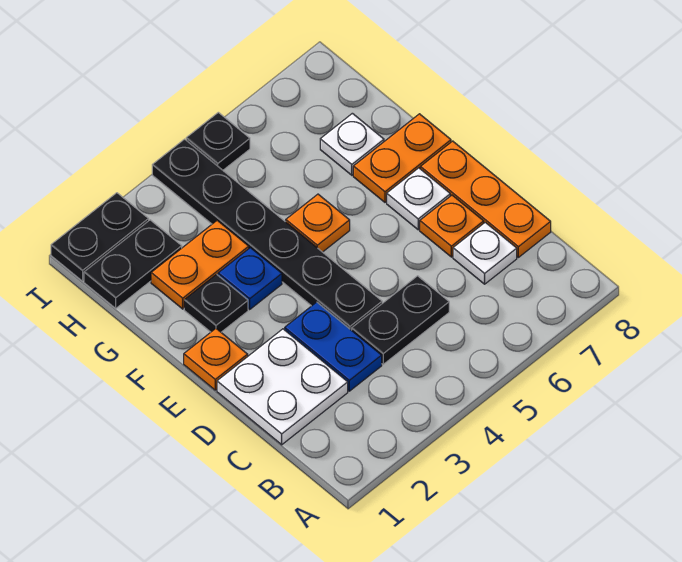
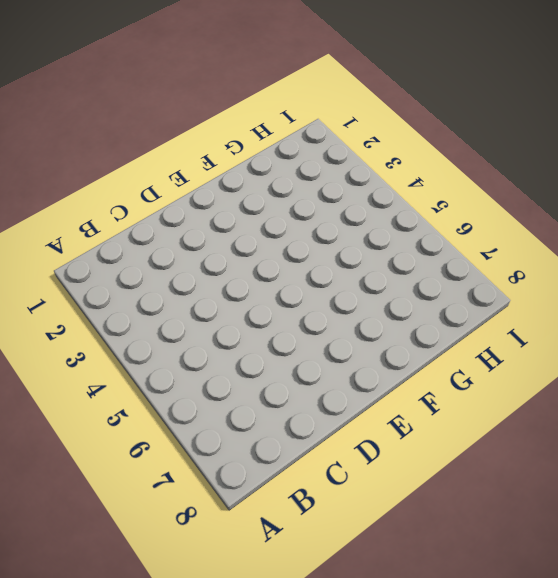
none -> white 2x2 plate [217,329,348,445]
none -> blue 1x2 plate [285,302,382,391]
none -> black 1x2 plate [352,276,449,364]

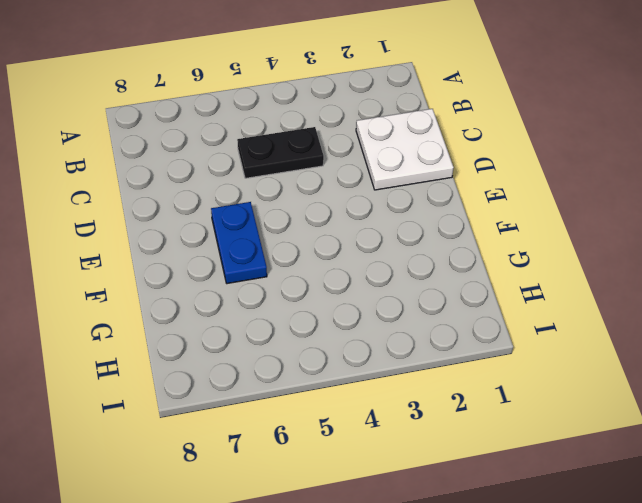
blue 1x2 plate [211,202,267,284] -> blue 1x2 plate moved to [285,302,382,391]
none -> white 1x1 plate [453,222,517,284]
none -> orange 1x3 plate [420,141,551,257]
none -> black 1x6 plate [152,139,382,330]

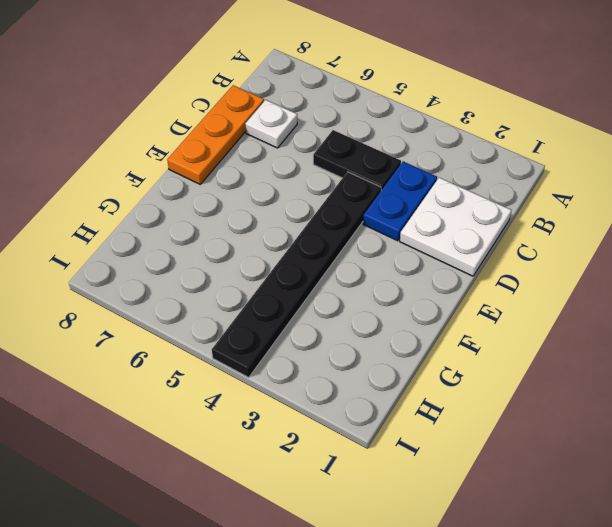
none -> orange 1x1 plate [420,195,484,257]
none -> orange 1x1 plate [184,329,248,390]
none -> white 1x1 plate [387,168,450,230]

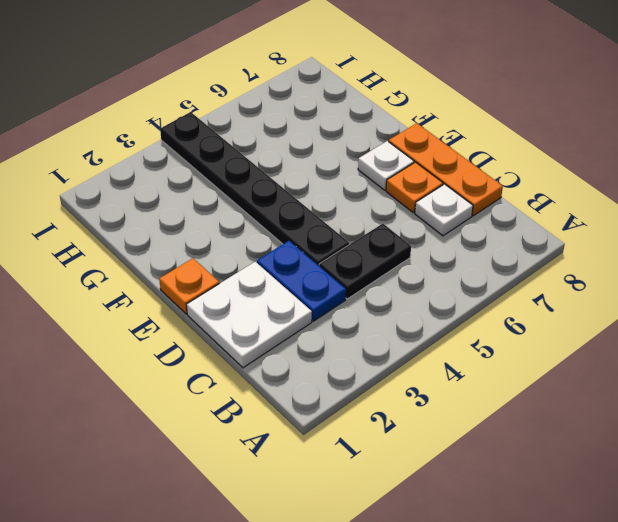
none -> black 1x1 plate [184,274,248,332]
none -> blue 1x1 plate [218,248,282,309]
none -> orange 1x1 plate [286,194,350,252]

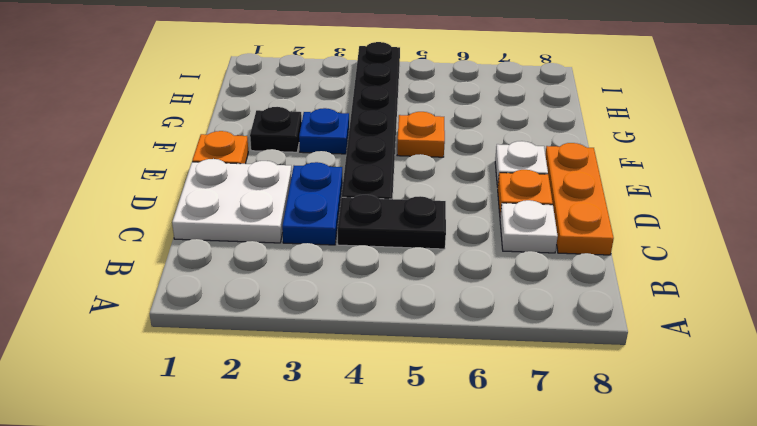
none -> orange 1x2 plate [353,114,451,202]
none -> orange 1x2 plate [151,221,249,309]
none -> white 1x1 plate [320,113,384,175]

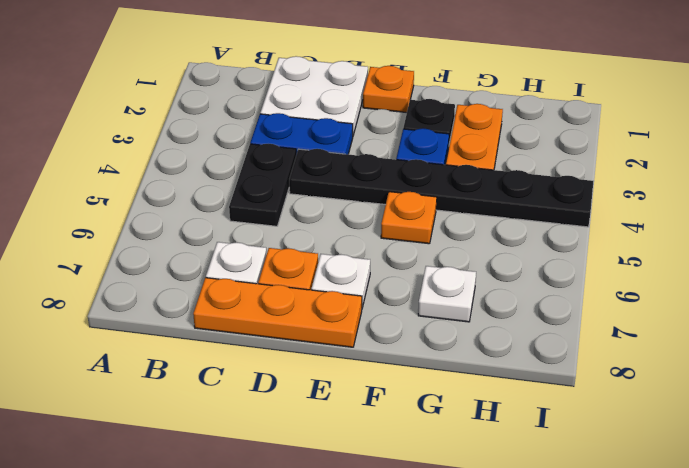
none -> orange 1x2 plate [353,114,451,202]
none -> black 1x2 plate [84,220,182,308]
none -> black 1x2 plate [51,193,149,281]

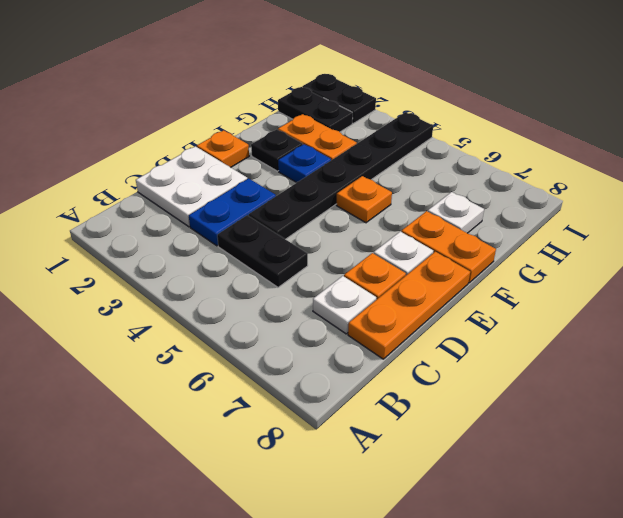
none -> black 1x1 plate [186,112,250,170]

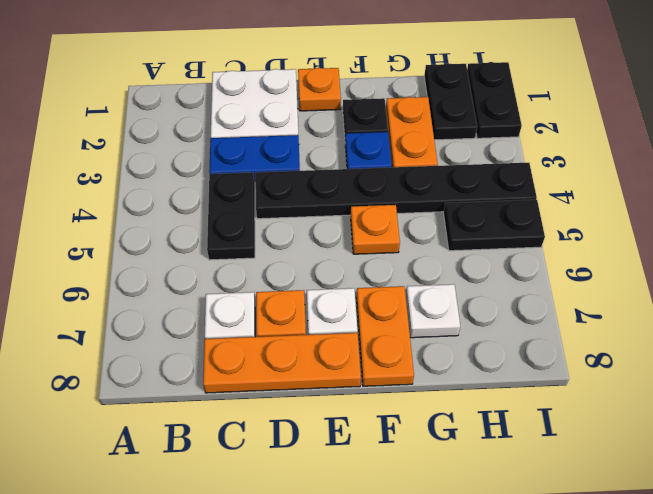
black 1x2 plate [444,200,545,251] -> black 1x1 plate [186,112,250,170]

